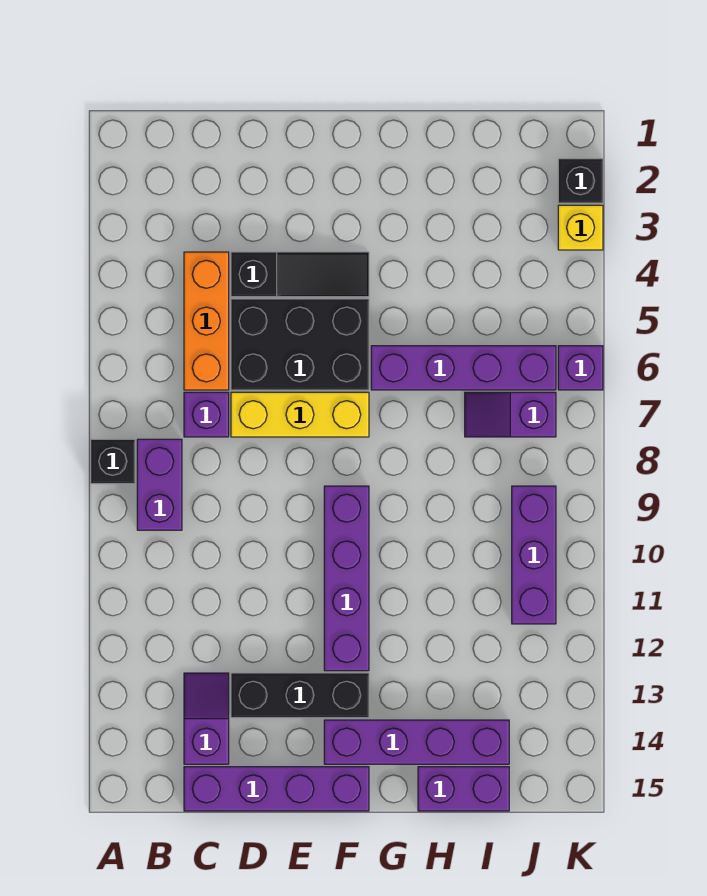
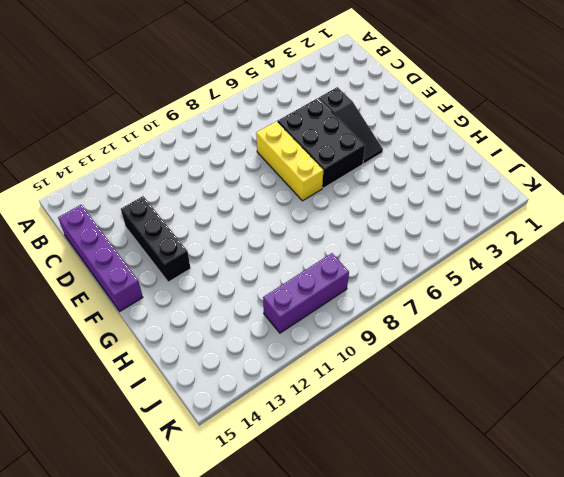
none -> black 1x1 brick [91,439,135,484]
none -> purple 1x2 brick [137,439,182,530]
none -> orange 1x3 brick [184,252,229,390]

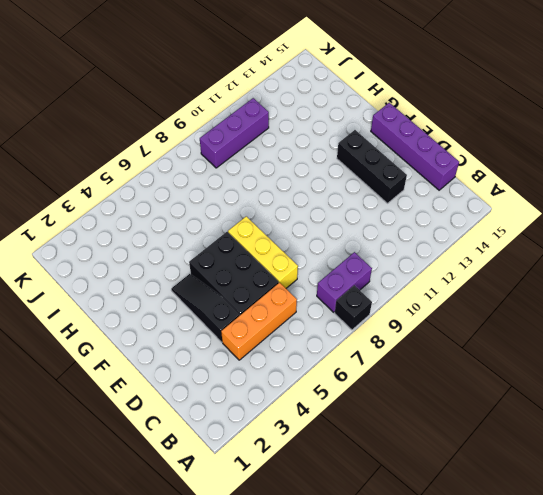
none -> purple 1x1 brick [184,392,229,437]
none -> purple 1x2 slope [184,673,229,764]
none -> purple 1x4 brick [324,486,369,671]

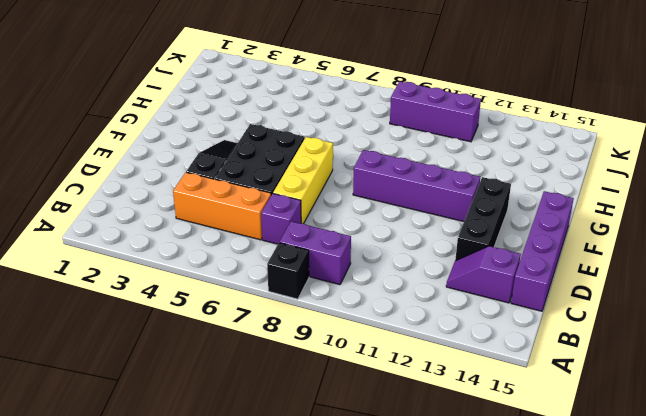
none -> purple 1x4 brick [324,720,509,764]
none -> purple 1x4 brick [371,346,556,390]
none -> purple 1x2 brick [418,767,509,811]

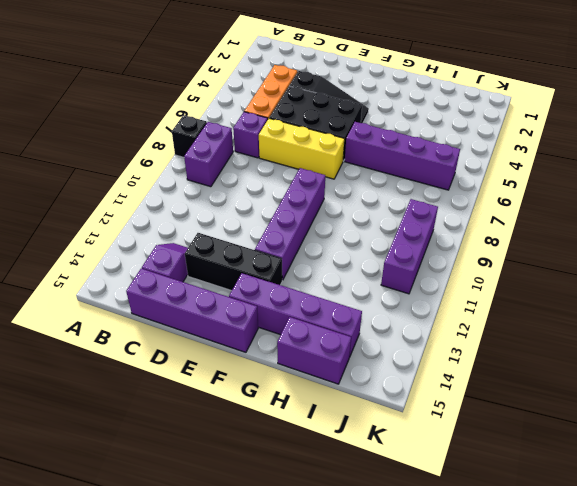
none -> purple 1x2 slope [465,392,556,437]
none -> black 1x1 brick [558,159,603,203]
none -> yellow 1x1 brick [558,205,603,250]

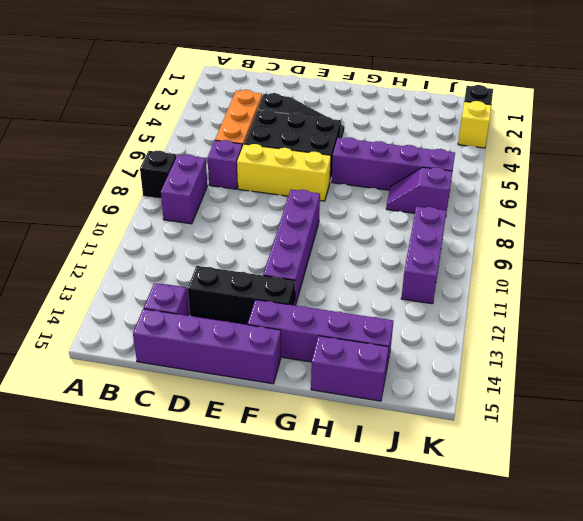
none -> purple 1x1 brick [558,346,603,390]

